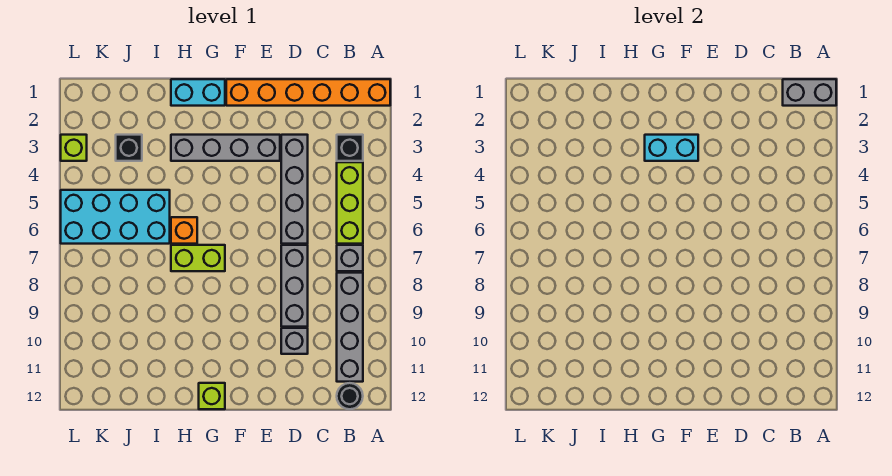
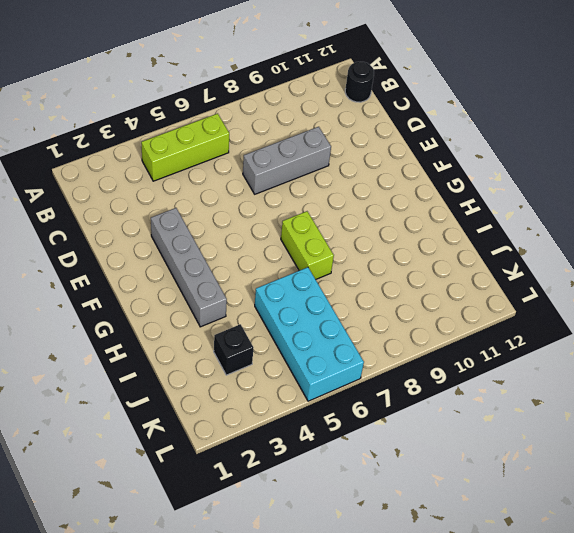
none -> orange 1x6 brick [226,79,390,106]
none -> black 1x1 brick [337,135,363,161]
none -> grey 1x1 brick [337,245,363,271]

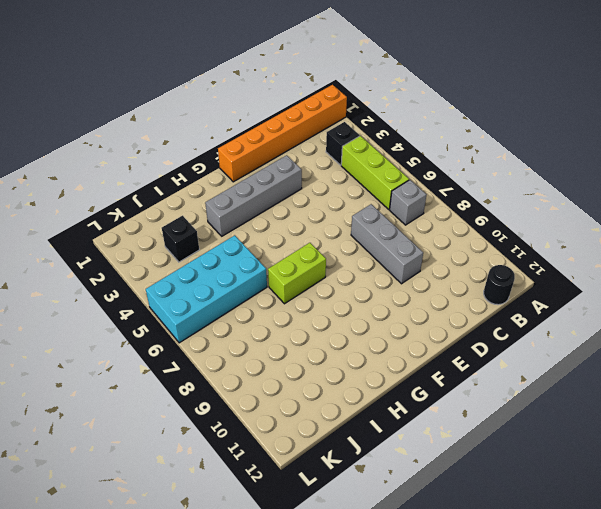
none -> grey 1x4 brick [337,273,363,382]
none -> grey 1x4 brick [281,135,308,244]
none -> grey 1x1 brick [281,328,308,354]

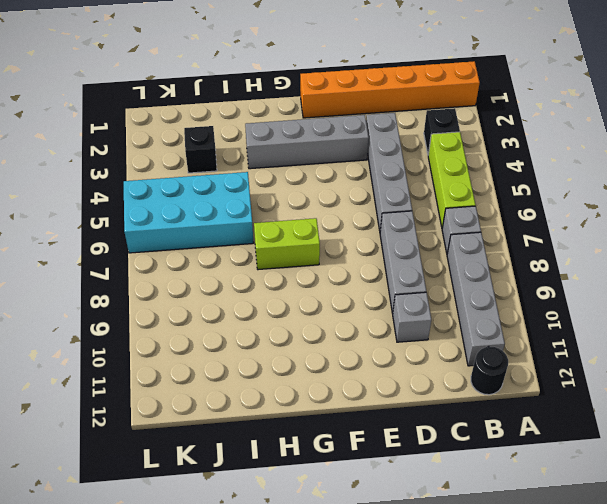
none -> cyan 1x2 brick [171,79,225,106]
none -> lime 1x1 brick [199,383,225,409]
none -> orange 1x1 brick [171,217,197,244]

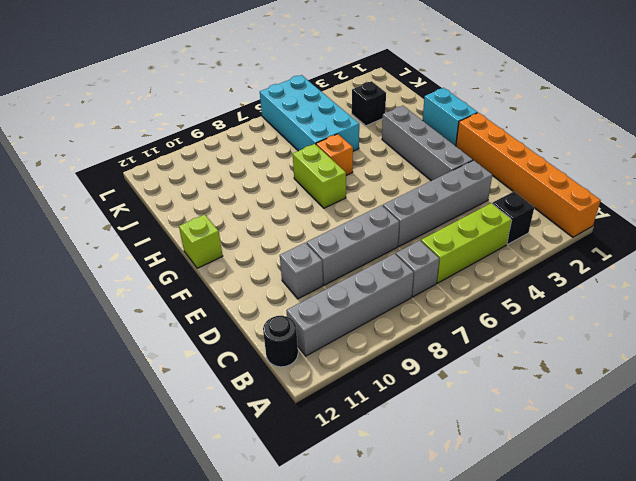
none -> lime 1x1 brick [61,135,87,161]
none -> grey 1x2 brick [783,79,836,106]
none -> cyan 1x2 brick [645,135,698,161]

